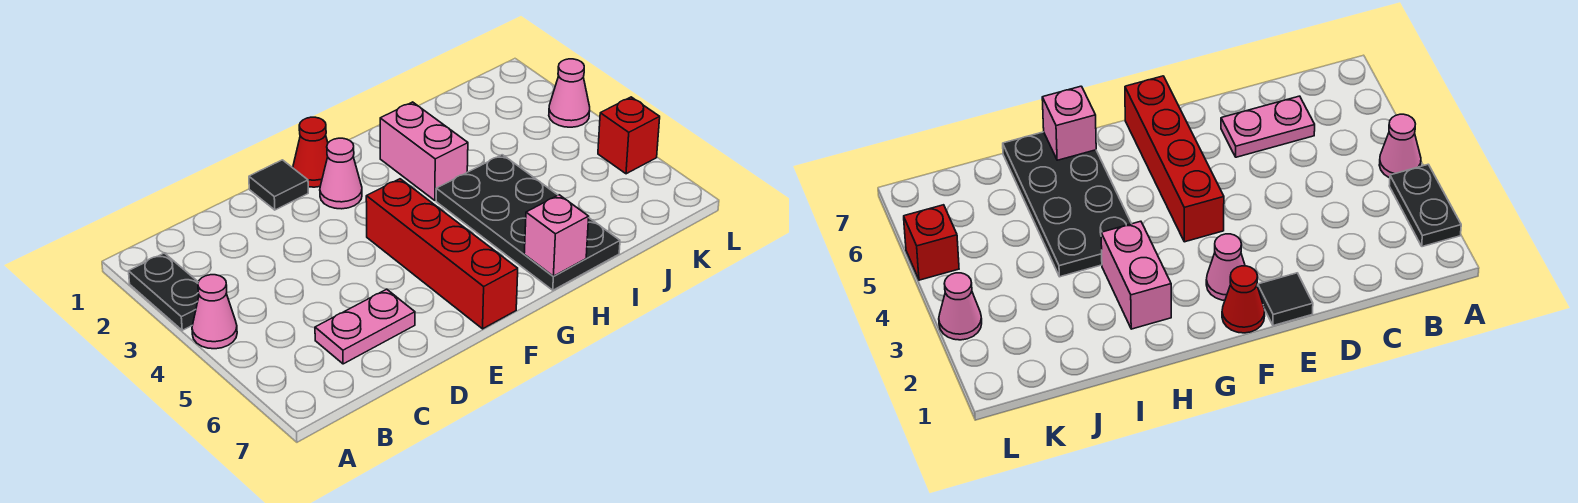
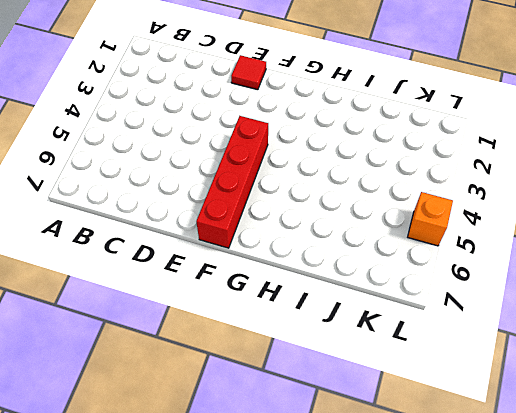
red 1x1 tile [231,55,266,90] -> black 1x1 tile [249,160,308,210]
orange 1x1 brick [408,192,453,246] -> red 1x1 brick [598,97,660,174]
none -> black 1x2 plate [129,253,199,330]
none -> pink 1x1 cone [192,275,237,349]
none -> pink 1x2 plate [315,289,415,364]

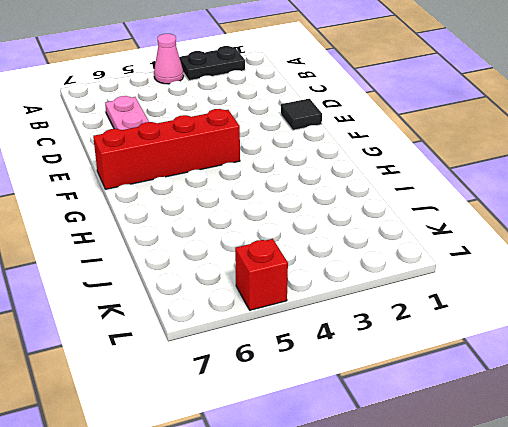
none -> red 1x1 cone [293,117,328,187]
none -> pink 1x1 cone [320,138,362,209]
none -> pink 1x2 brick [380,102,468,200]

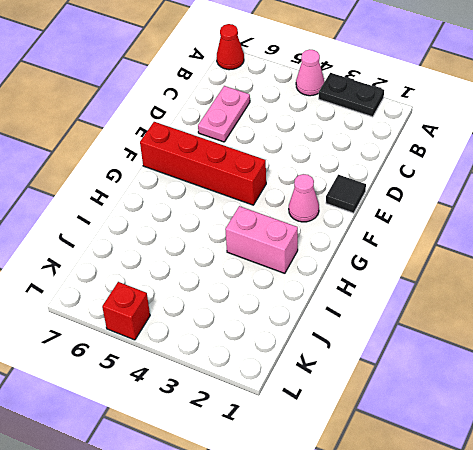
red 1x1 cone [217,24,244,70] -> red 1x1 cone moved to [293,117,328,187]
none -> black 2x4 plate [436,155,620,290]
none -> pink 1x1 cone [549,59,590,127]
none -> pink 1x1 brick [524,195,589,276]

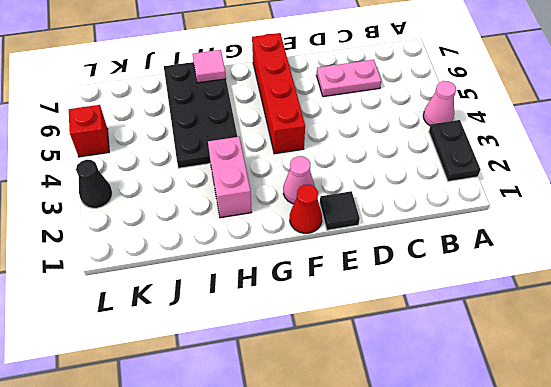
pink 1x1 tile [193,50,226,83] -> pink 1x1 brick [524,195,589,276]
black 1x1 cone [76,160,112,208] -> pink 1x1 cone [549,59,590,127]

